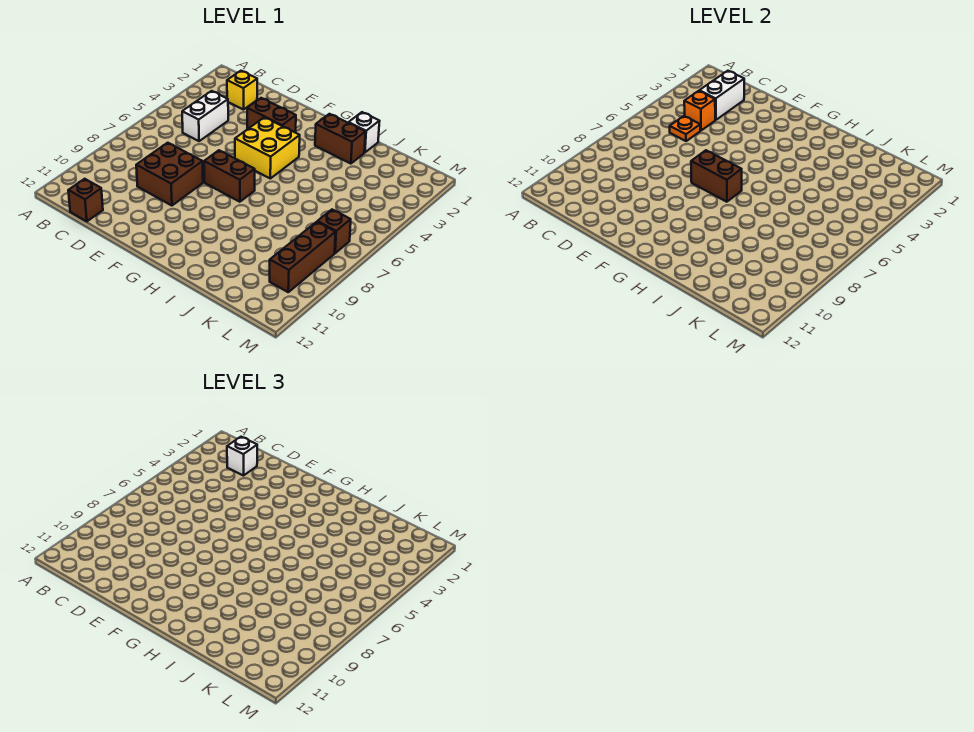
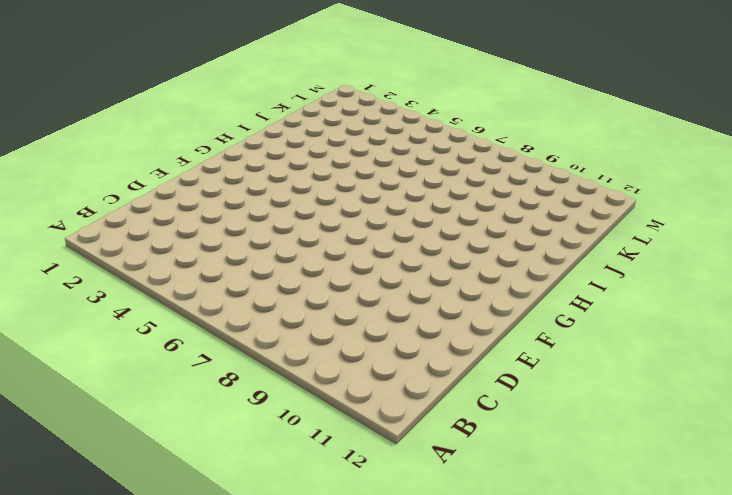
none -> yellow 1x1 brick [227,71,257,110]
none -> white 1x2 brick [182,91,228,141]
none -> brown 1x1 brick [68,179,103,221]

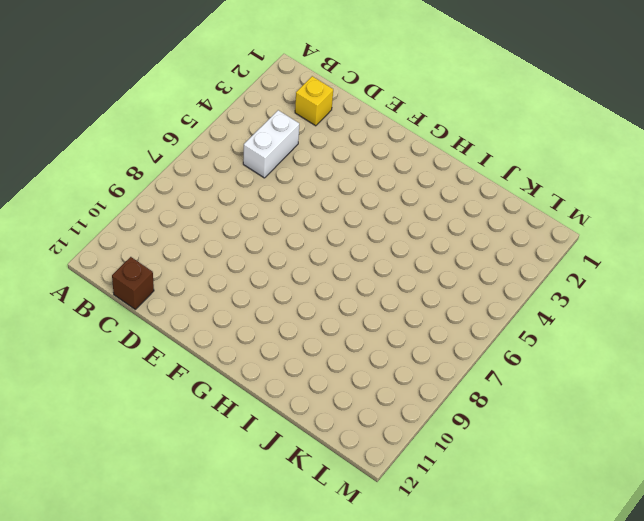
none -> brown 2x2 brick [136,143,203,206]
none -> brown 1x2 brick [247,98,296,133]
none -> yellow 2x2 brick [235,117,300,178]

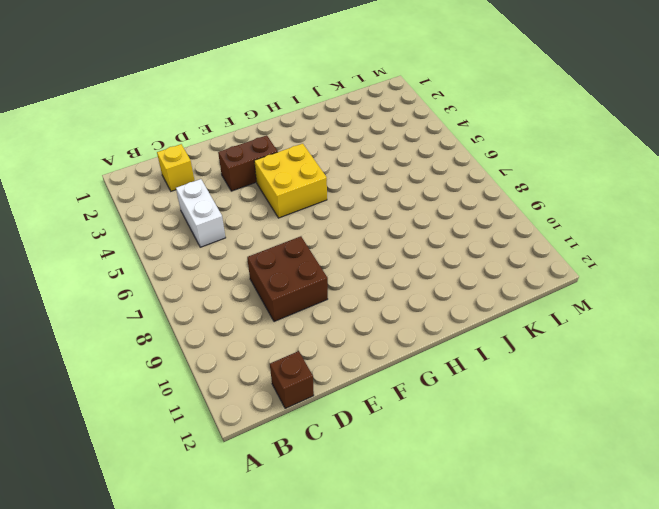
none -> brown 1x2 brick [204,150,255,202]
none -> brown 1x2 brick [315,114,366,164]
none -> white 1x1 brick [348,112,380,152]

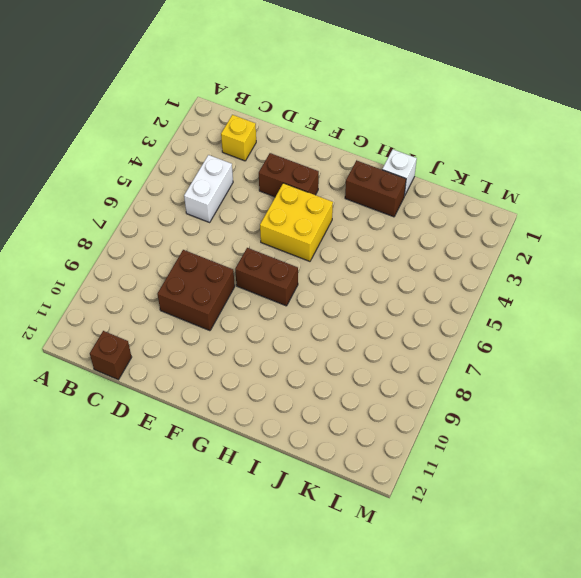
none -> brown 1x1 brick [317,210,351,253]
none -> brown 1x3 brick [270,222,336,292]
none -> white 1x2 brick [699,71,744,120]

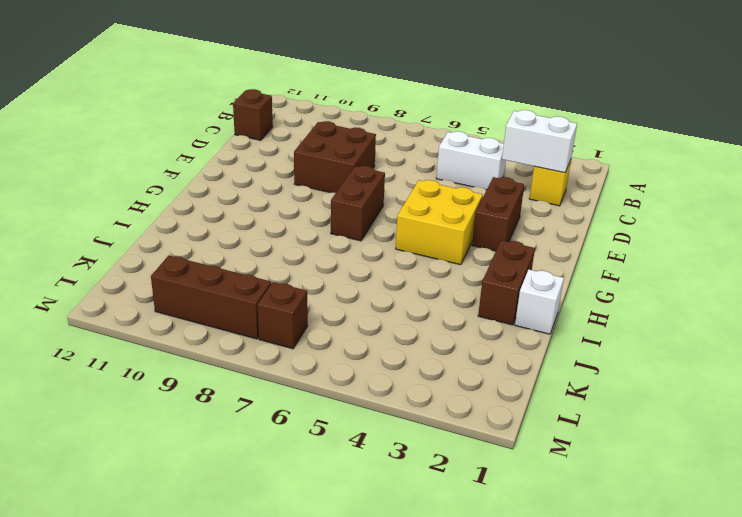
none -> orange 1x1 brick [684,91,715,130]
none -> orange 1x1 plate [670,116,700,141]
none -> brown 1x2 brick [691,150,742,202]

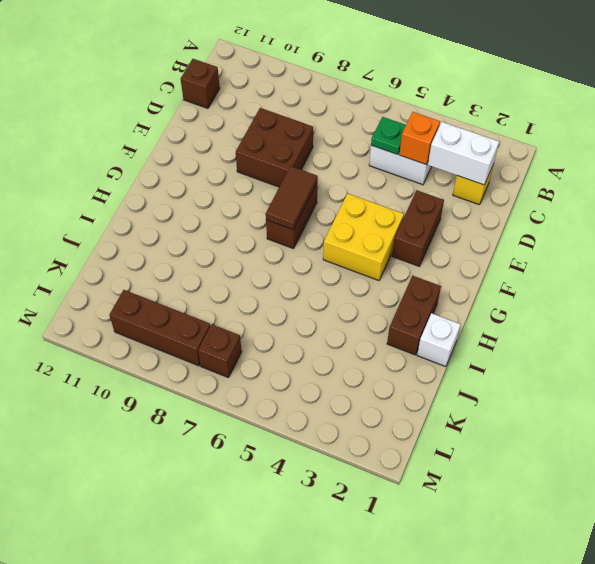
green 1x1 plate [371,117,406,155] -> orange 1x1 plate [670,116,700,141]
brown 1x2 tile [266,166,318,230] -> brown 1x2 brick [691,150,742,202]
none -> white 1x1 brick [227,437,257,476]

